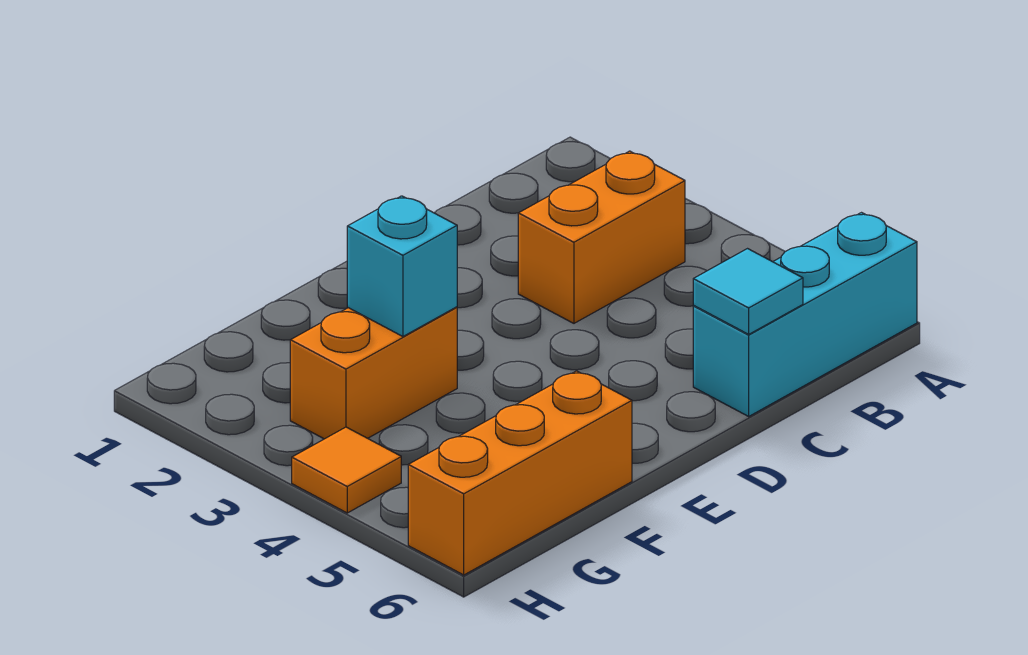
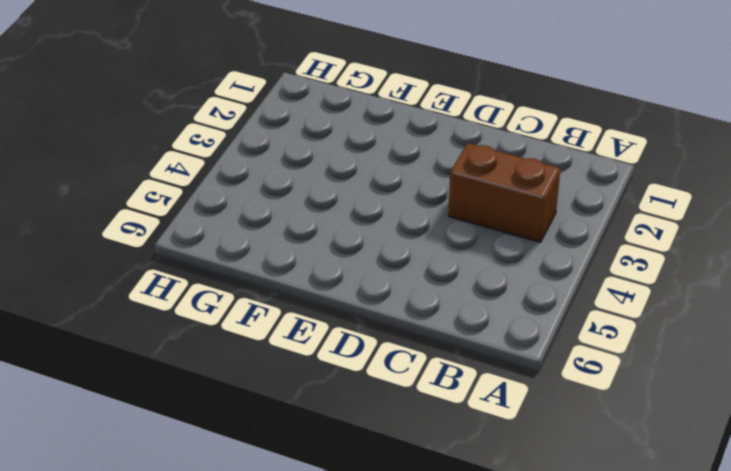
brown 1x2 brick [448,143,561,242] -> orange 1x2 brick [518,151,685,323]
none -> cyan 1x3 brick [693,213,917,416]
none -> orange 1x2 brick [290,307,457,439]

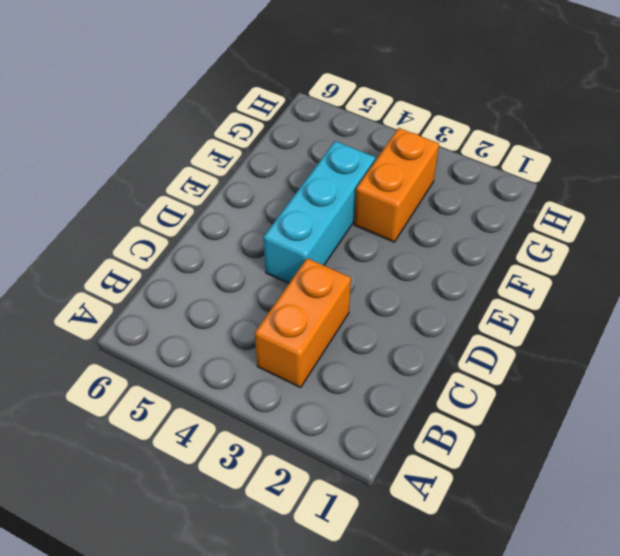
cyan 1x3 brick [263,141,375,283] -> cyan 1x3 brick moved to [693,213,917,416]
none -> orange 1x3 brick [408,371,632,575]
none -> orange 1x1 tile [292,427,401,513]

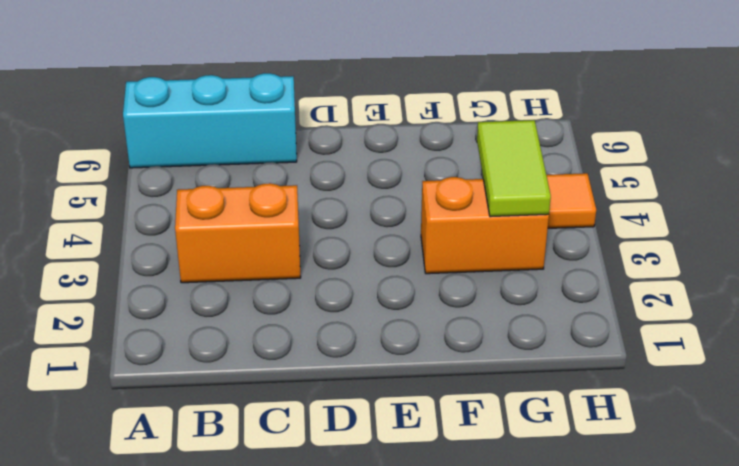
lime 1x2 tile [477,120,551,217] -> none
none -> orange 1x3 brick [408,371,632,575]
none -> cyan 1x1 tile [693,249,803,334]

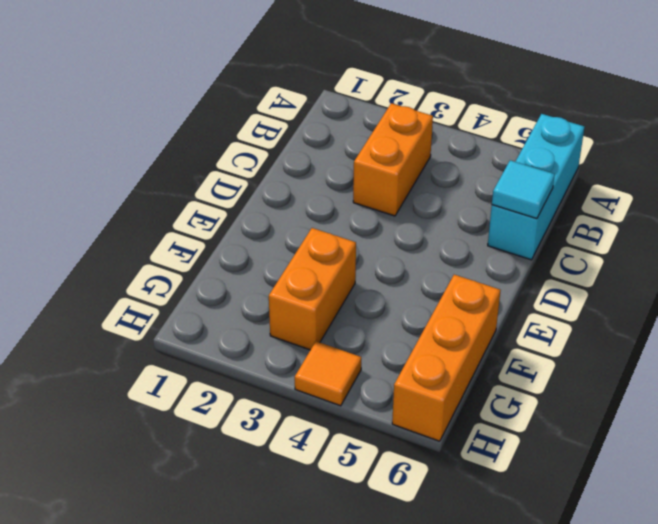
none -> cyan 1x1 brick [347,196,457,336]

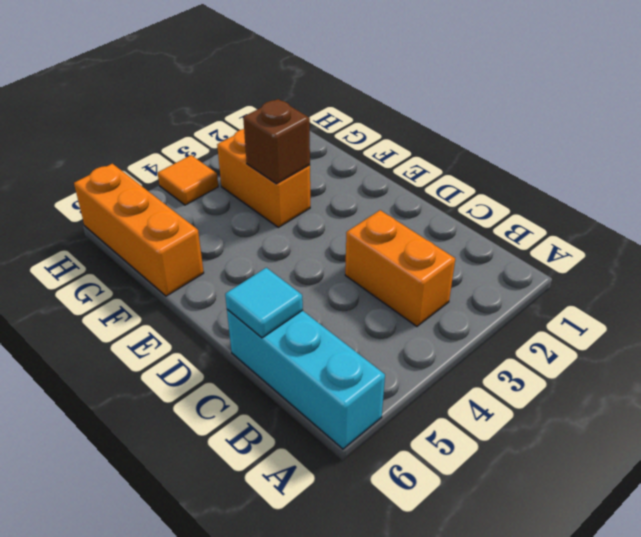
brown 1x1 brick [243,99,310,184] -> cyan 1x1 brick [347,196,457,336]

